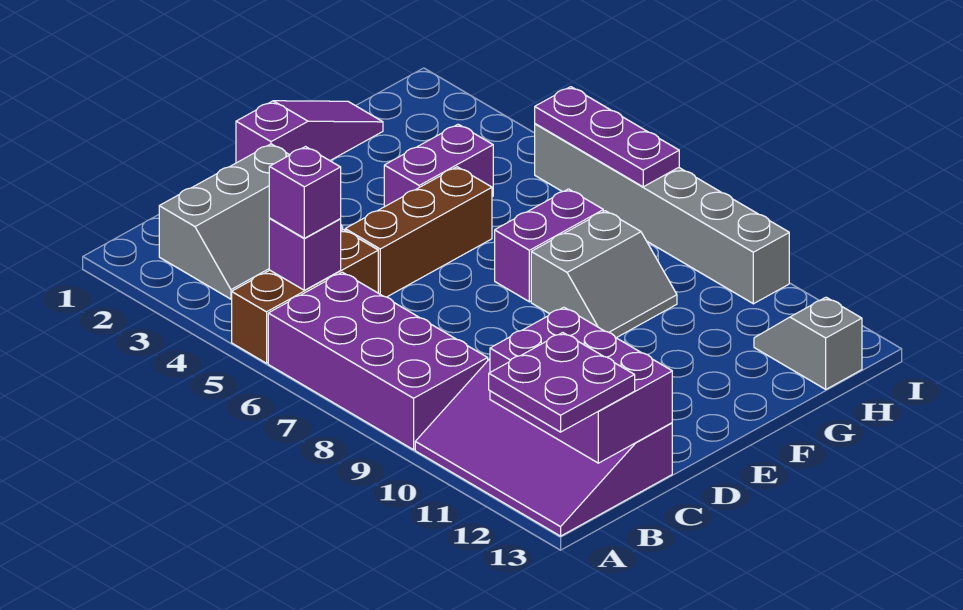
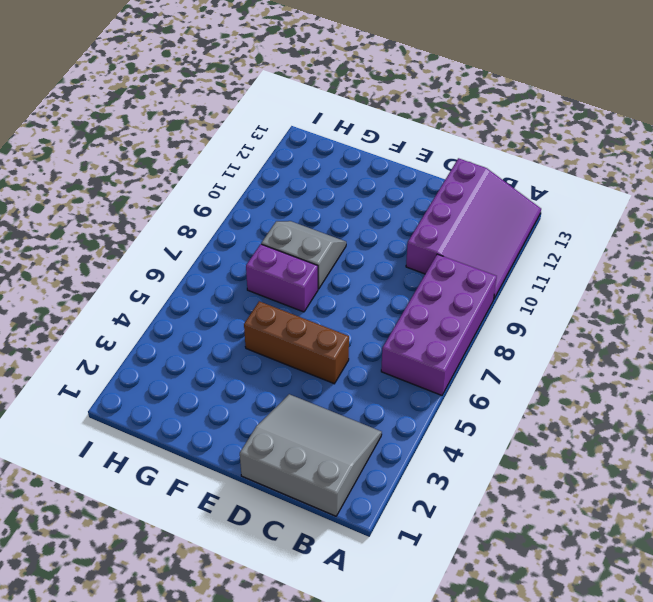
grey 3x3 slope [240,394,382,516] -> grey 2x3 slope [159,144,343,299]
none -> brown 1x3 brick [232,230,378,363]
none -> purple 1x3 slope [236,101,383,163]
none -> purple 1x2 brick [384,124,493,207]

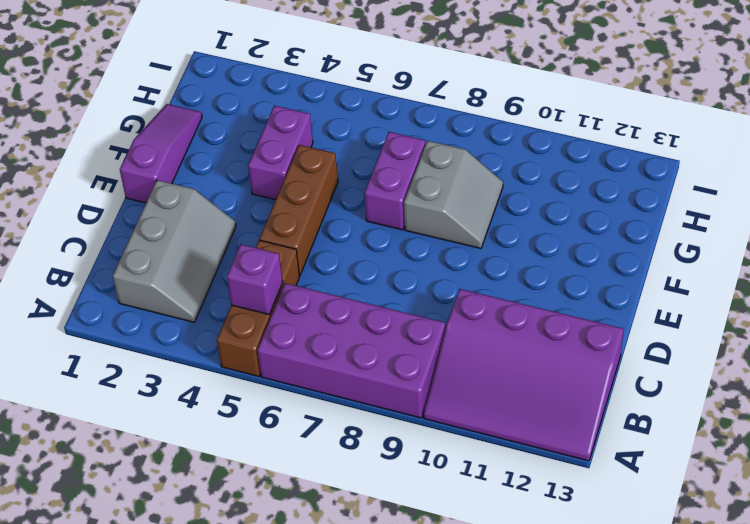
none -> grey 1x2 slope [754,297,862,389]
none -> grey 1x6 brick [535,124,789,304]
none -> purple 2x3 brick [490,307,672,463]

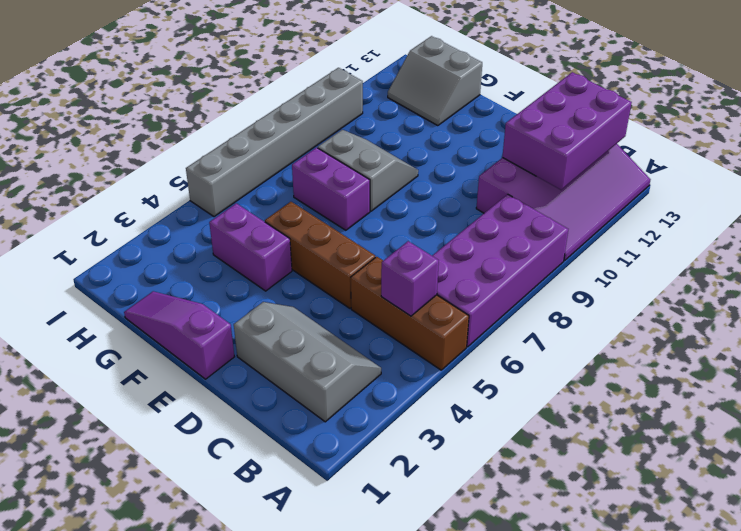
grey 2x2 slope [388,36,482,126] -> grey 1x2 slope [754,297,862,389]
none -> purple 1x3 plate [535,87,679,187]
none -> purple 2x2 plate [489,333,635,432]
none -> purple 1x1 brick [269,147,341,238]

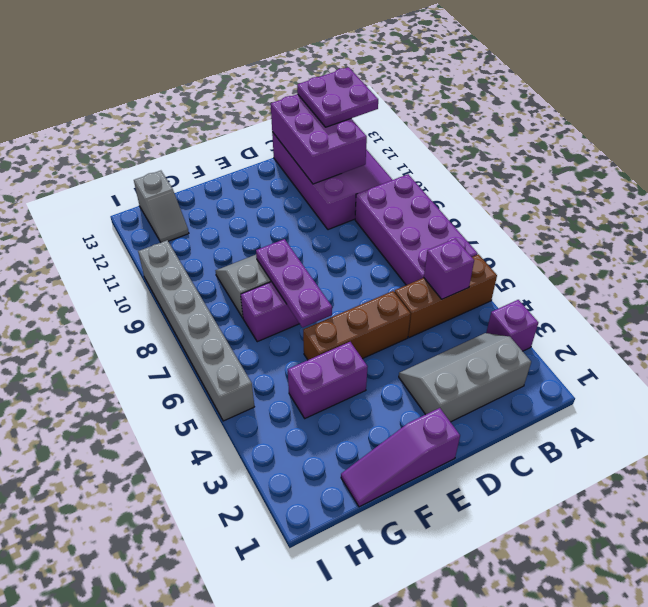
purple 1x1 brick [486,300,538,351] -> purple 1x1 brick moved to [269,147,341,238]
purple 1x3 plate [256,239,332,328] -> purple 1x3 plate moved to [535,87,679,187]

